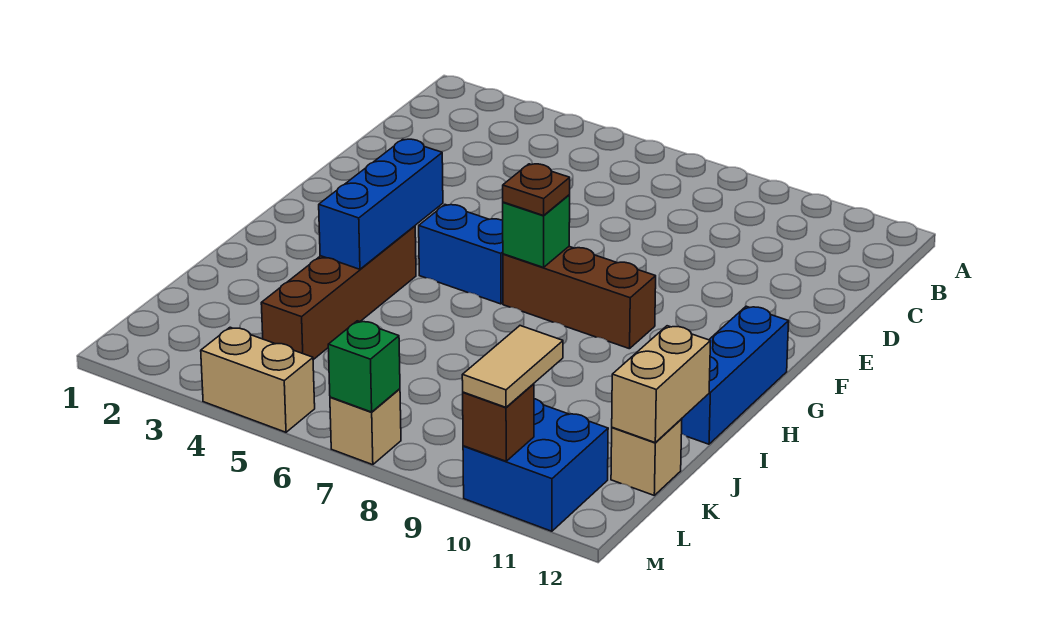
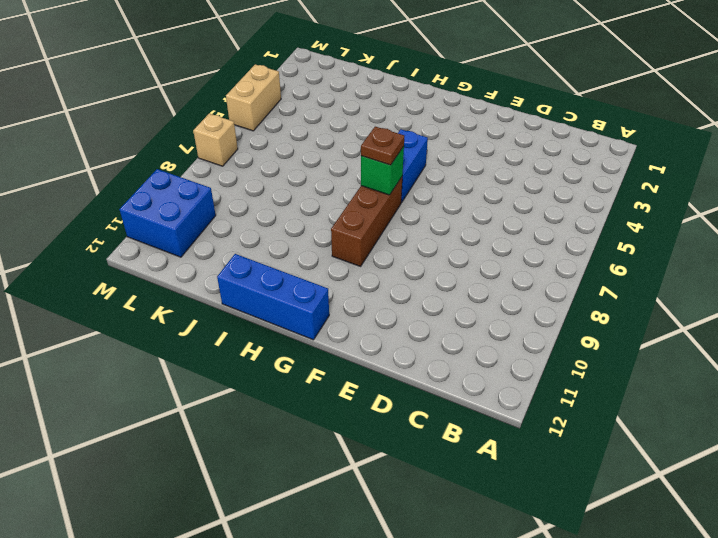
none -> brown 1x4 brick [261,226,416,360]
none -> tan 1x1 brick [611,419,682,495]
none -> blue 1x3 brick [319,139,443,269]

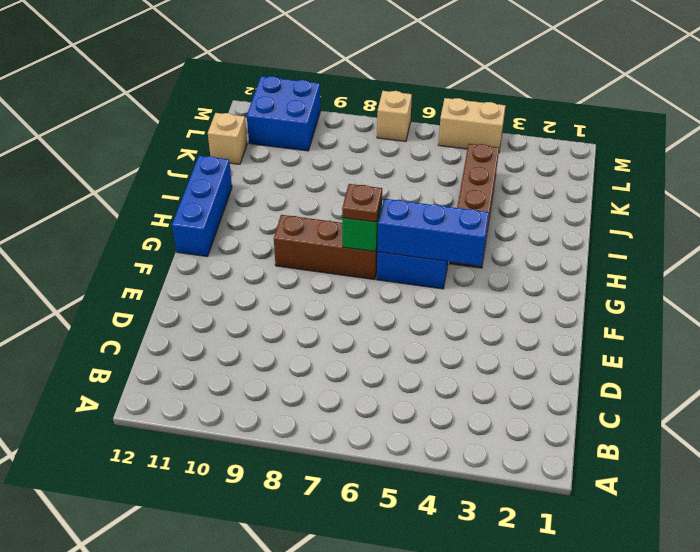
blue 1x3 brick [377,199,489,266] -> blue 1x3 brick turned to [319,139,443,269]
none -> tan 1x2 brick [612,326,711,442]
none -> green 1x1 brick [328,321,400,412]
none -> brown 1x1 brick [463,384,534,461]

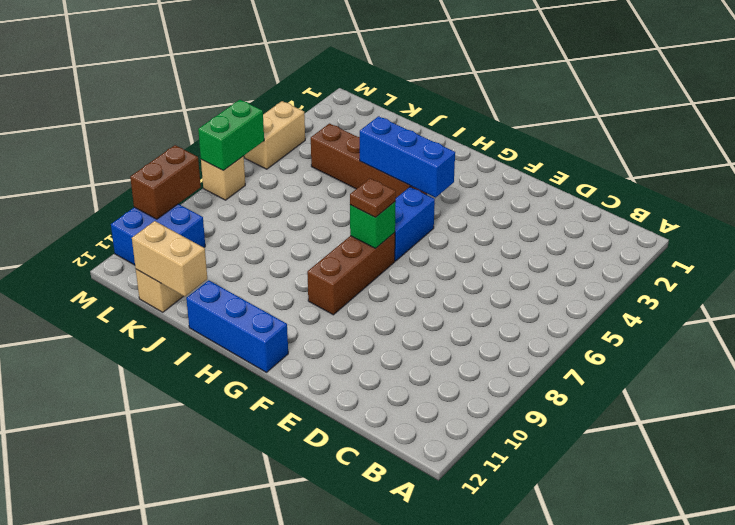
green 1x2 brick [198,100,264,171] -> green 1x1 brick [328,321,400,412]
brown 1x2 brick [130,145,201,219] -> brown 1x1 brick [463,384,534,461]
none -> tan 1x2 tile [462,326,563,407]

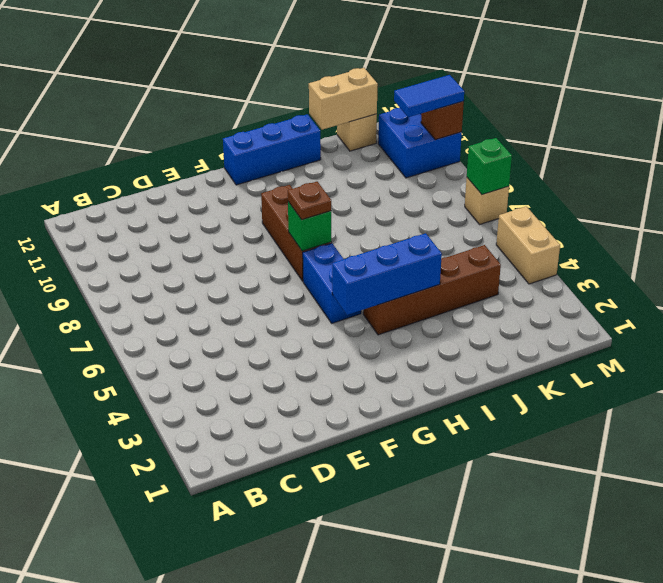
blue 1x2 tile [394,75,464,117] -> tan 1x2 tile [462,326,563,407]

